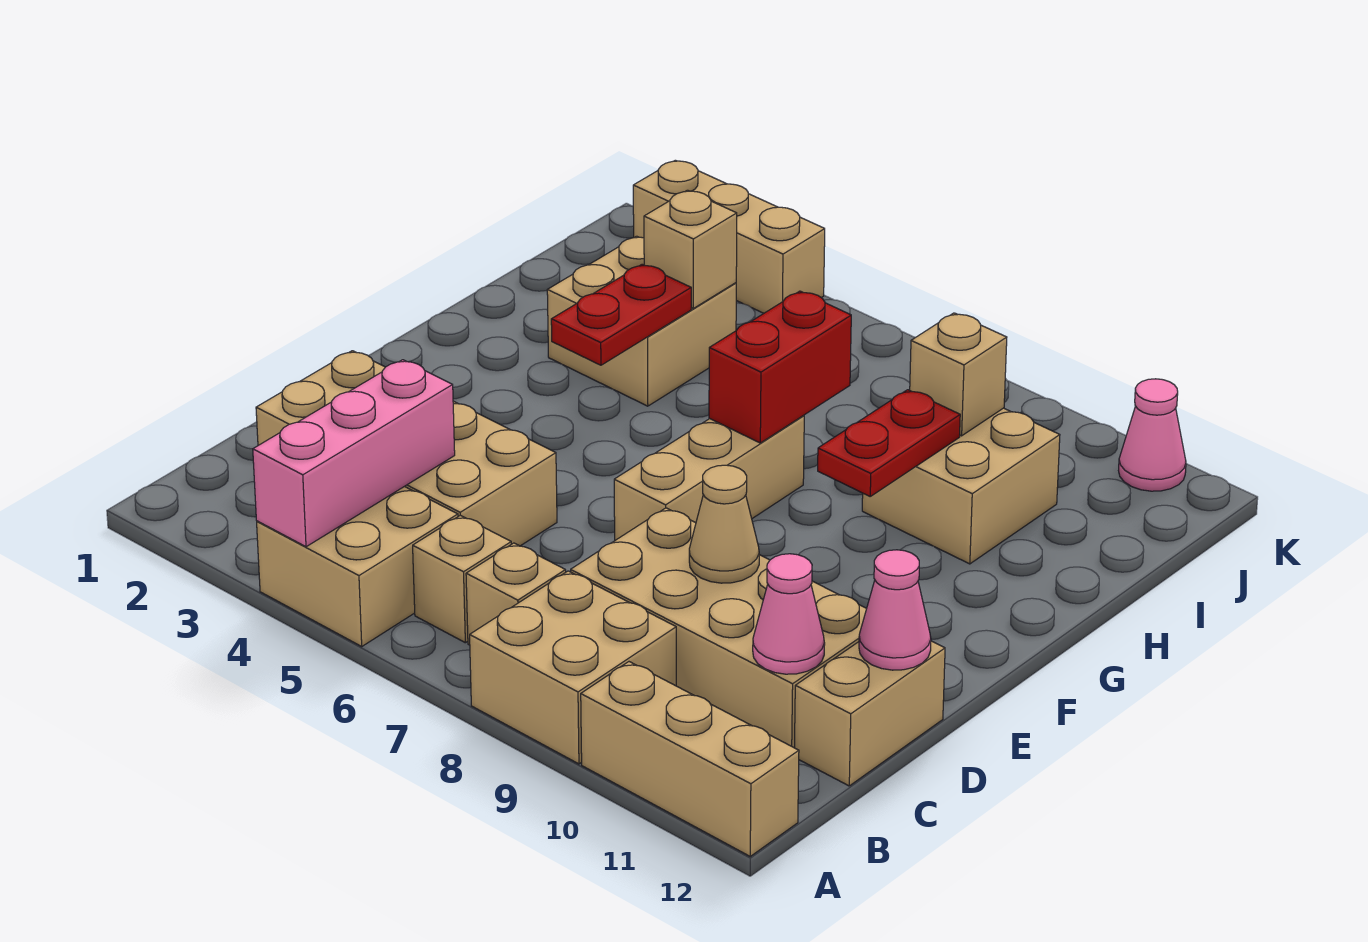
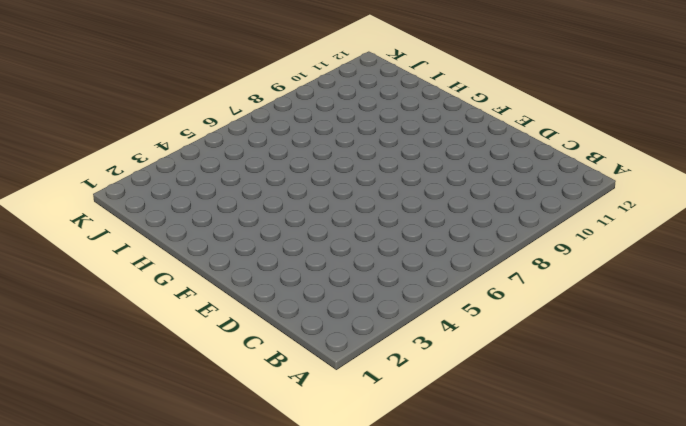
none -> tan 2x2 brick [257,486,458,646]
none -> tan 2x2 brick [470,571,676,764]
none -> tan 1x3 brick [581,662,799,856]

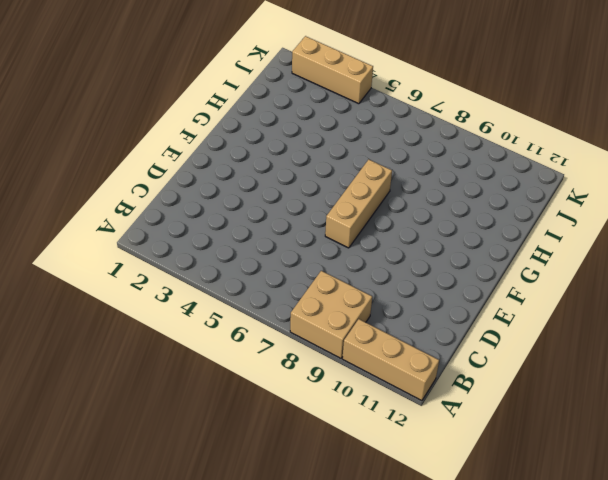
none -> tan 2x2 brick [257,486,458,646]
none -> tan 1x1 brick [413,515,511,643]
none -> tan 1x1 brick [466,543,566,645]

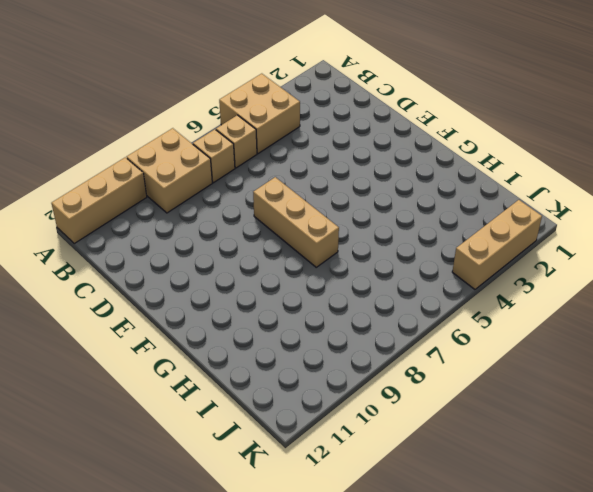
none -> tan 2x4 brick [256,351,557,546]
none -> tan 2x4 brick [571,508,867,748]
none -> tan 1x2 brick [795,641,945,786]

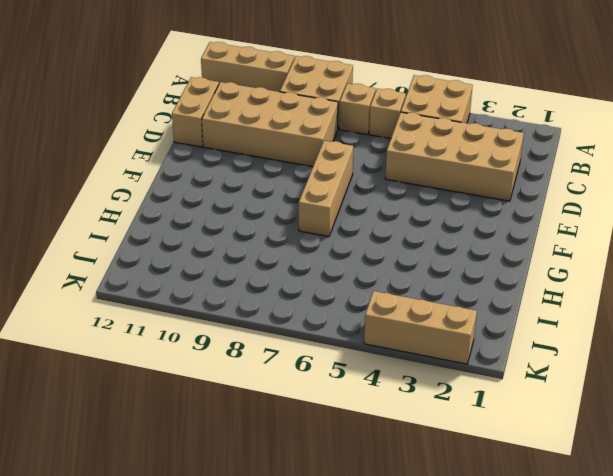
none -> tan 2x2 brick [547,236,736,406]
none -> tan 2x2 brick [862,408,1060,564]
none -> pink 1x1 cone [1119,379,1186,491]

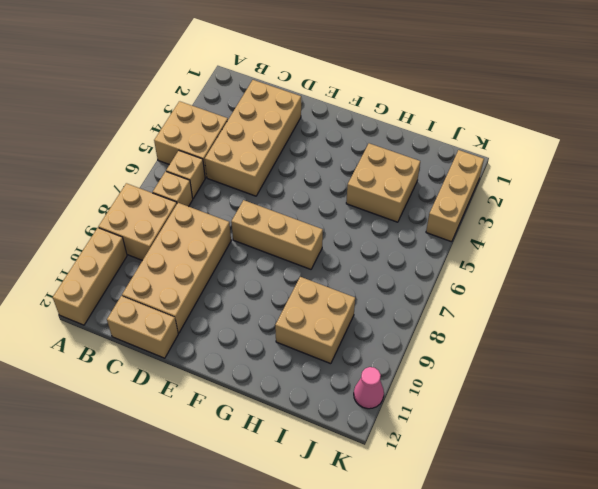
none -> pink 1x3 brick [253,360,455,547]
none -> pink 1x1 cone [753,554,825,674]
none -> tan 1x1 cone [689,465,759,583]

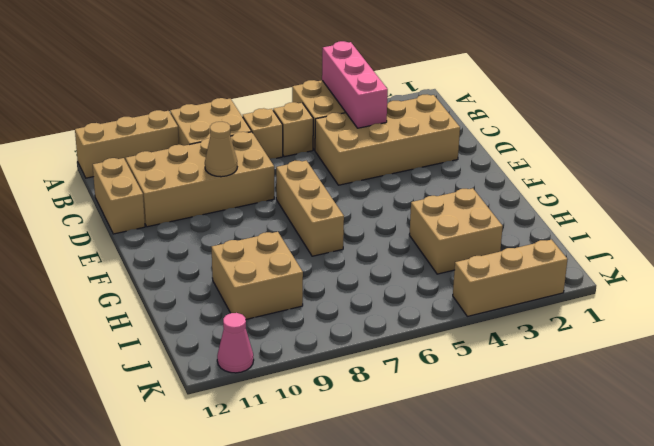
none -> pink 1x1 cone [753,554,825,674]
none -> pink 1x1 cone [859,550,931,670]
none -> red 1x2 plate [551,264,691,365]

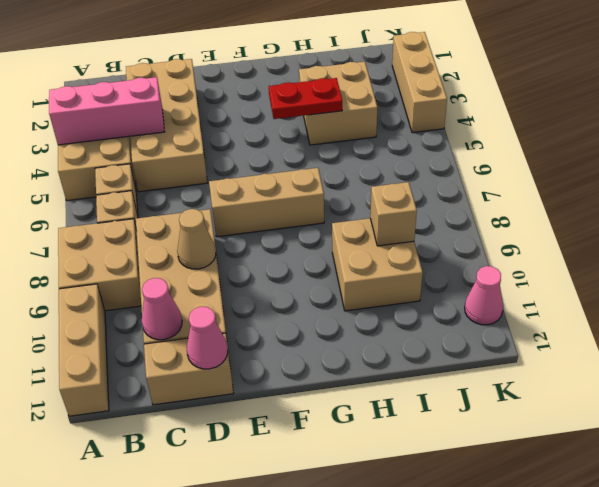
none -> red 1x2 brick [709,291,851,443]
none -> red 1x2 plate [818,390,960,496]
none -> tan 1x1 brick [644,190,737,308]

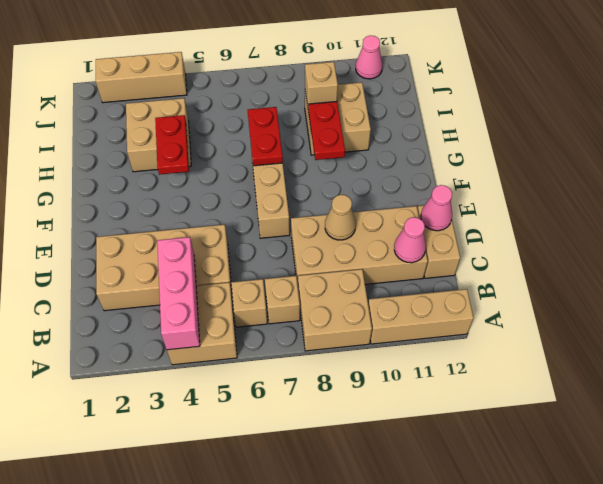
red 1x2 plate [248,107,283,166] -> red 1x2 brick [709,291,851,443]
none -> tan 1x1 brick [644,190,737,308]

